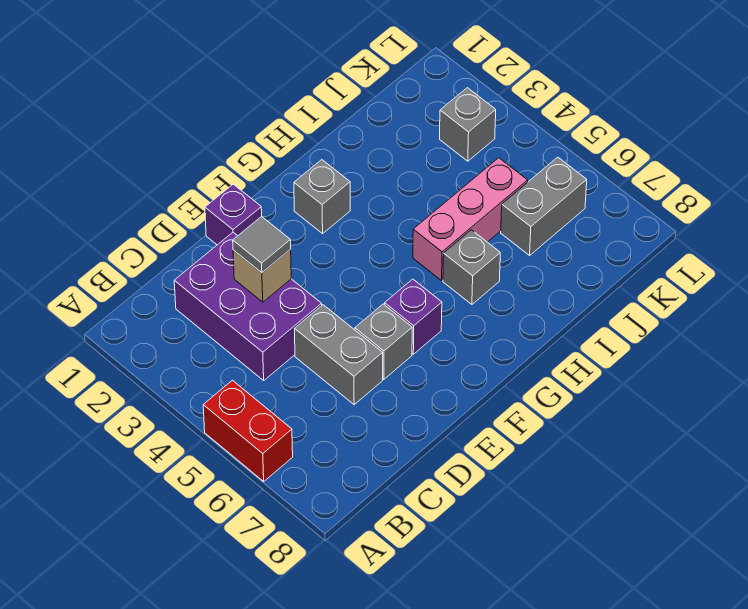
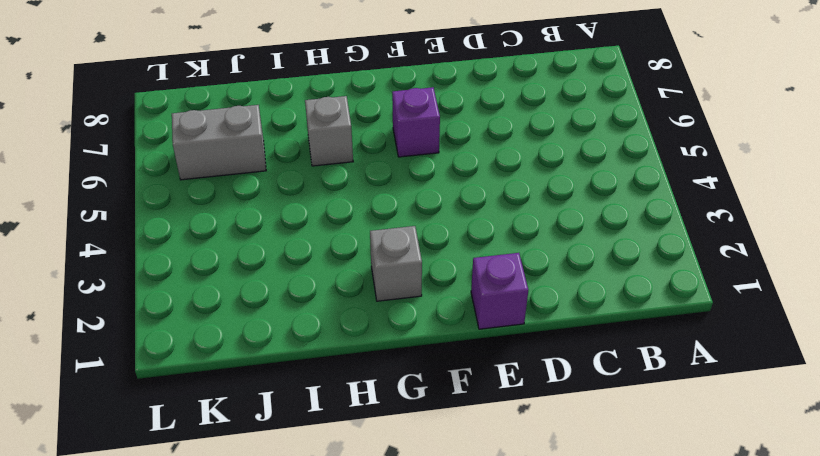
none -> red 1x2 brick [203,380,293,481]
none -> purple 2x3 brick [174,232,322,380]
none -> grey 1x2 brick [295,305,383,405]

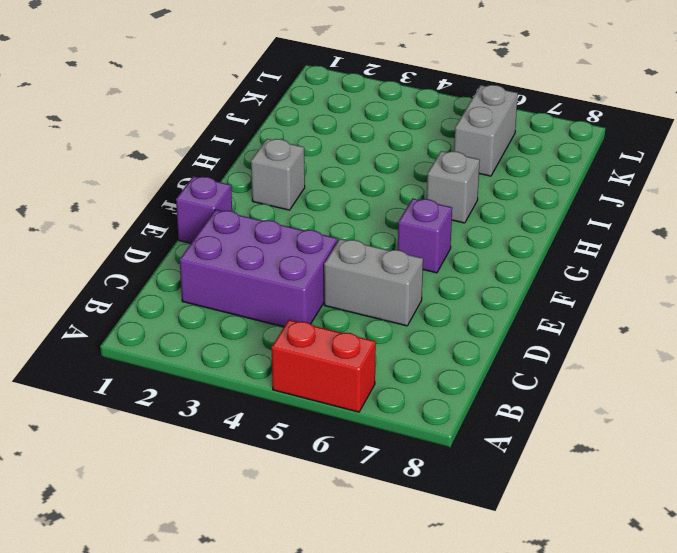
none -> grey 1x1 brick [355,304,412,379]
none -> pink 1x3 brick [413,158,528,281]
none -> grey 1x1 brick [440,88,496,161]

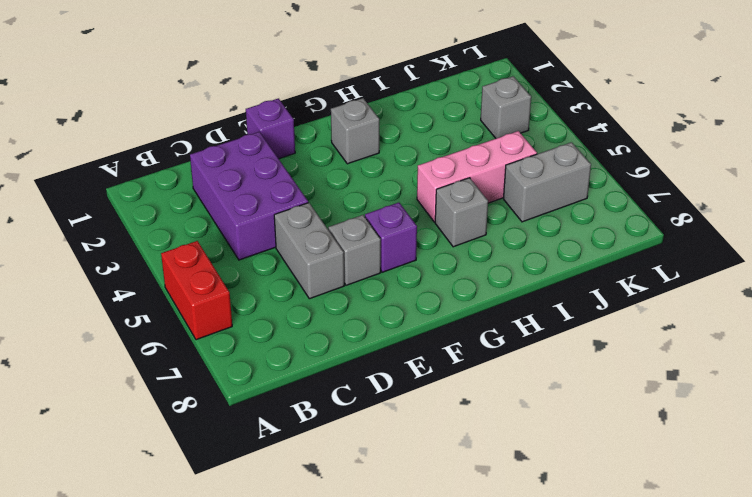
none -> tan 1x1 brick [233,250,291,302]
none -> grey 1x1 tile [233,216,291,273]

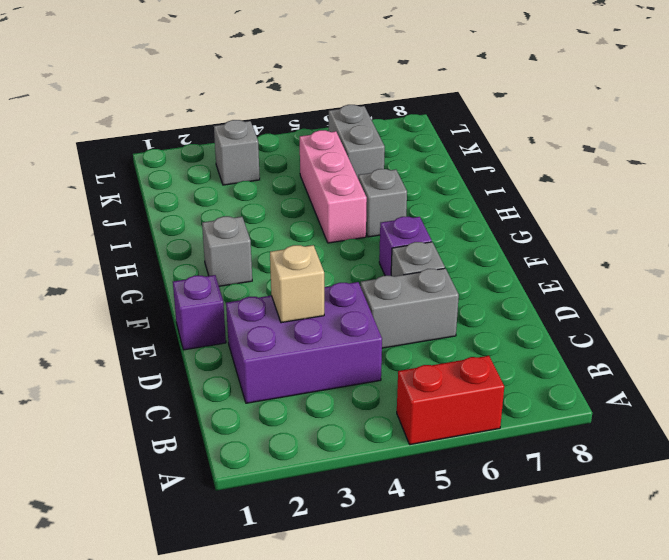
none -> grey 1x1 tile [233,216,291,273]

